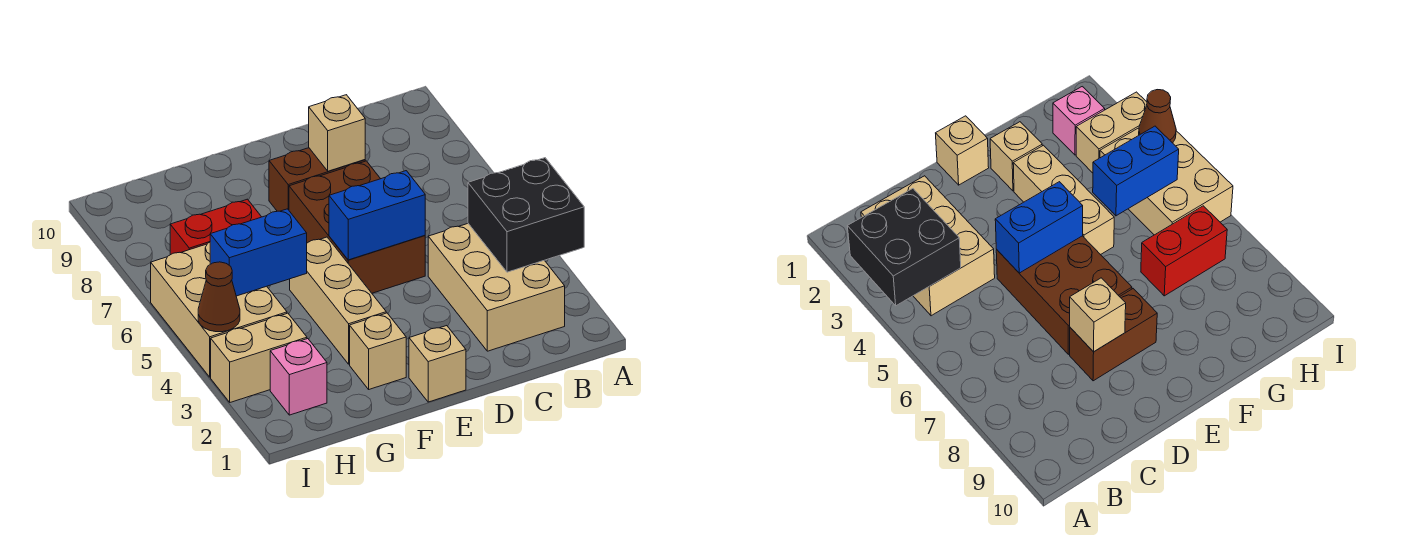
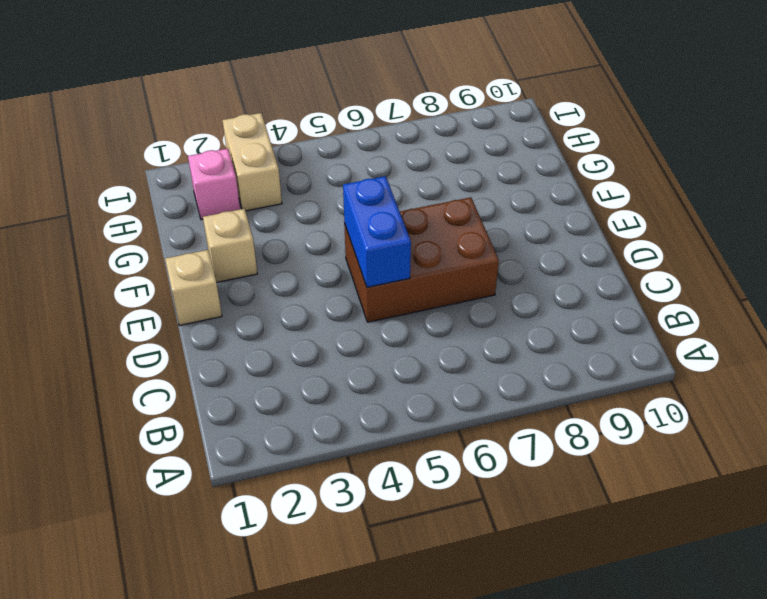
none -> tan 2x3 brick [428,224,565,351]
none -> brown 1x2 brick [269,148,365,211]
none -> tan 1x3 brick [290,237,386,364]

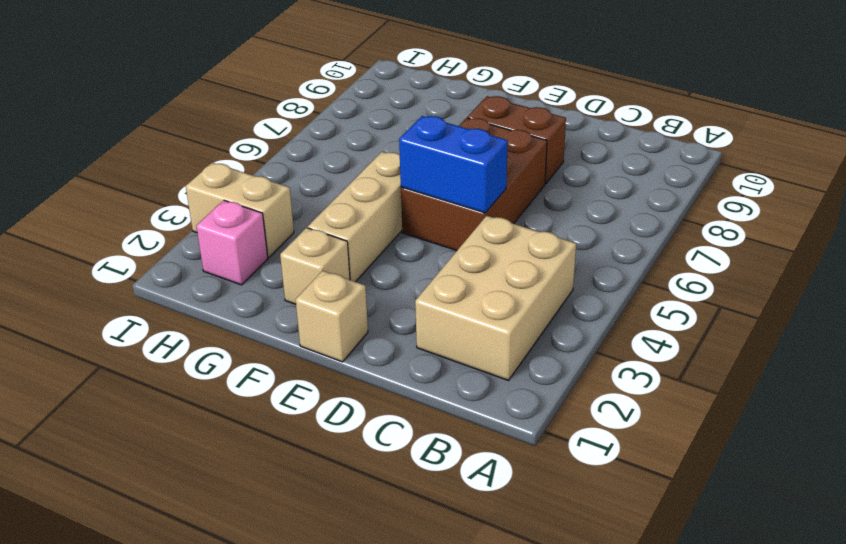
none -> red 1x2 brick [170,199,261,255]
none -> tan 2x3 brick [151,242,287,377]
none -> black 2x2 brick [468,158,584,272]

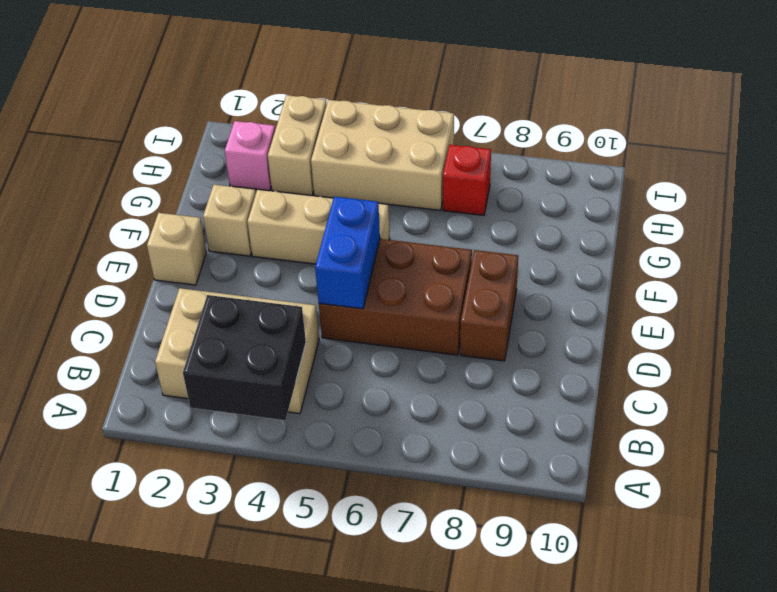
red 1x1 brick [443,145,491,215] -> red 1x2 brick [170,199,261,255]
none -> tan 1x1 brick [309,95,365,171]
none -> blue 1x2 brick [210,209,307,296]
none -> brown 1x1 cone [198,262,240,332]

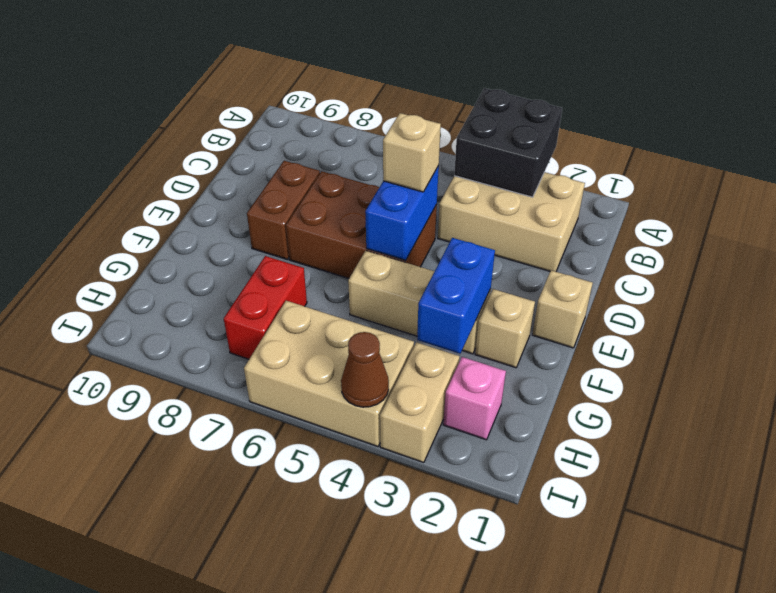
tan 1x1 brick [383,113,441,192] -> tan 1x1 brick moved to [309,95,365,171]
blue 1x2 brick [417,238,495,354] -> blue 1x2 brick moved to [210,209,307,296]

